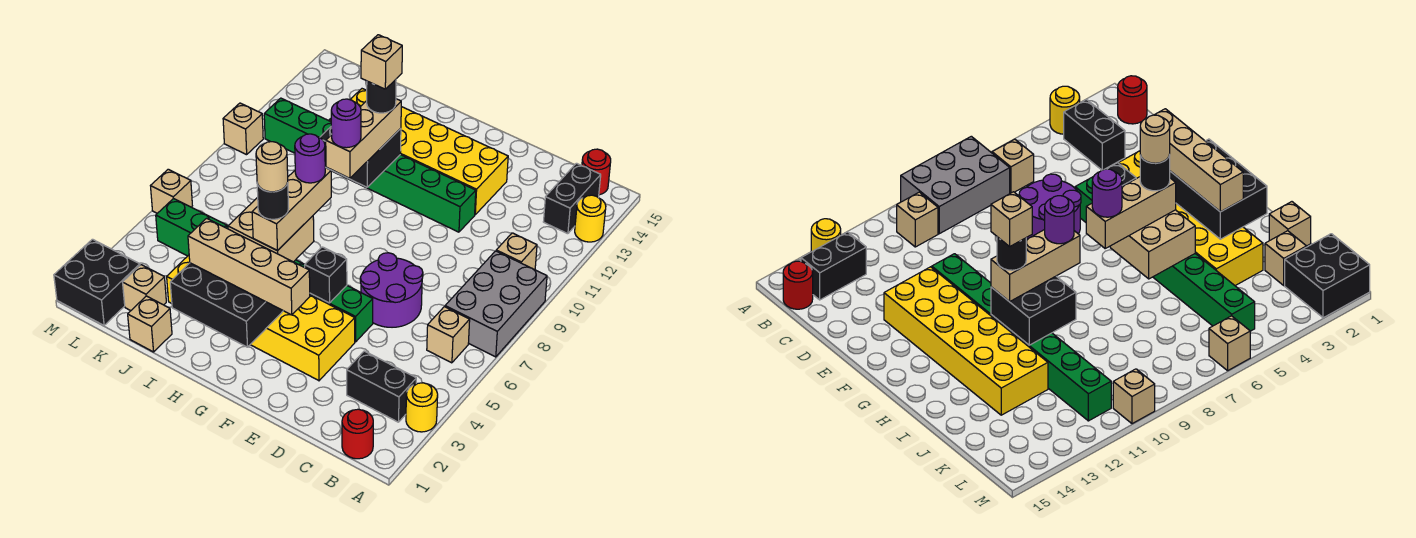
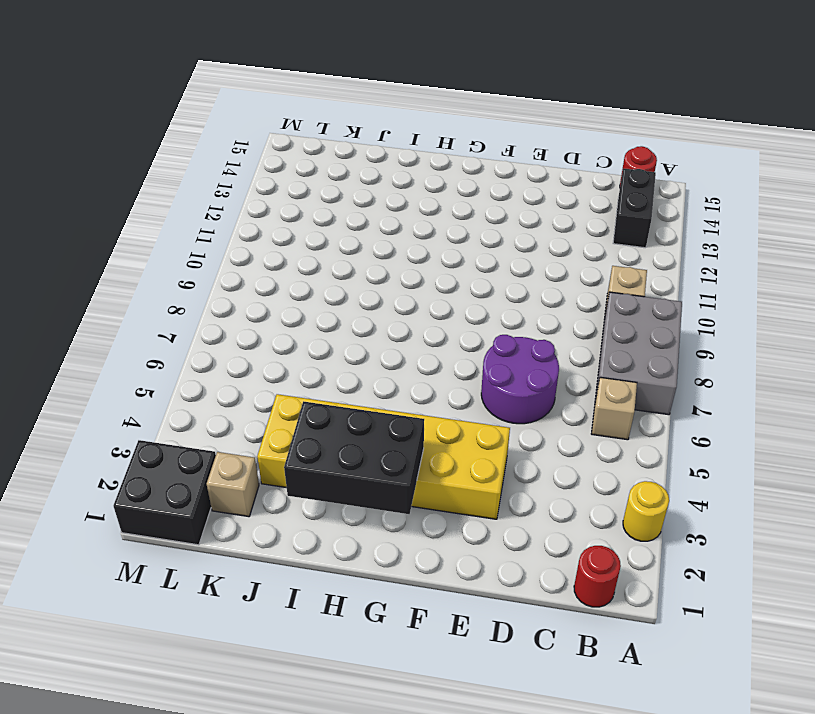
none -> yellow 1x1 round brick [575,195,606,242]
none -> black 1x2 brick [347,351,416,422]
none -> green 1x8 brick [156,198,373,342]
none -> green 1x8 brick [264,98,476,232]

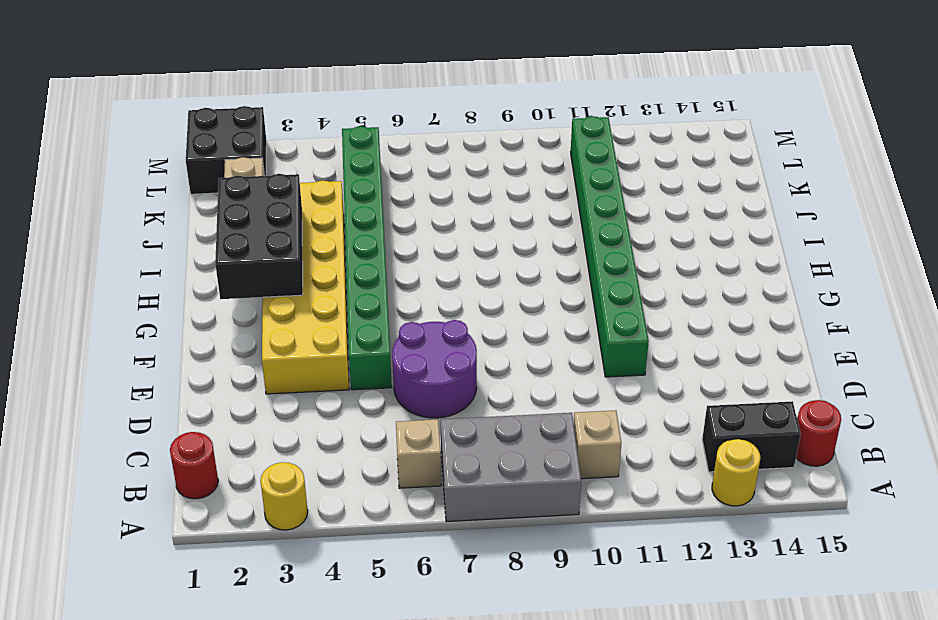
none -> black 1x2 brick [347,351,416,422]
none -> yellow 2x6 brick [329,89,508,215]
none -> tan 1x1 brick [128,296,172,352]
none -> tan 1x1 brick [151,169,192,213]

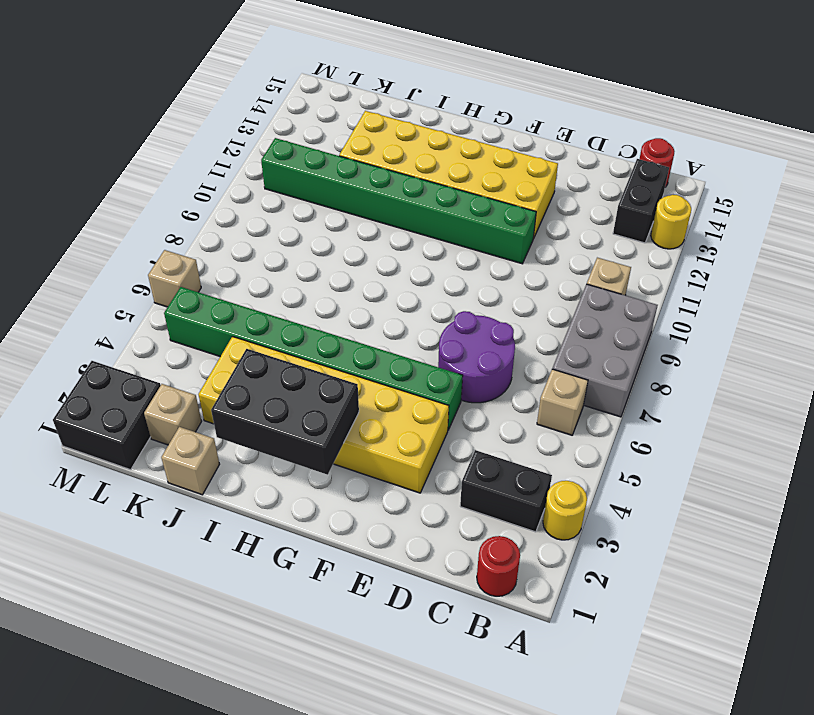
none -> tan 1x1 brick [223,103,263,155]
none -> black 1x1 brick [305,247,347,303]
none -> tan 2x2 brick [228,197,314,262]
none -> black 2x2 brick [320,127,401,187]

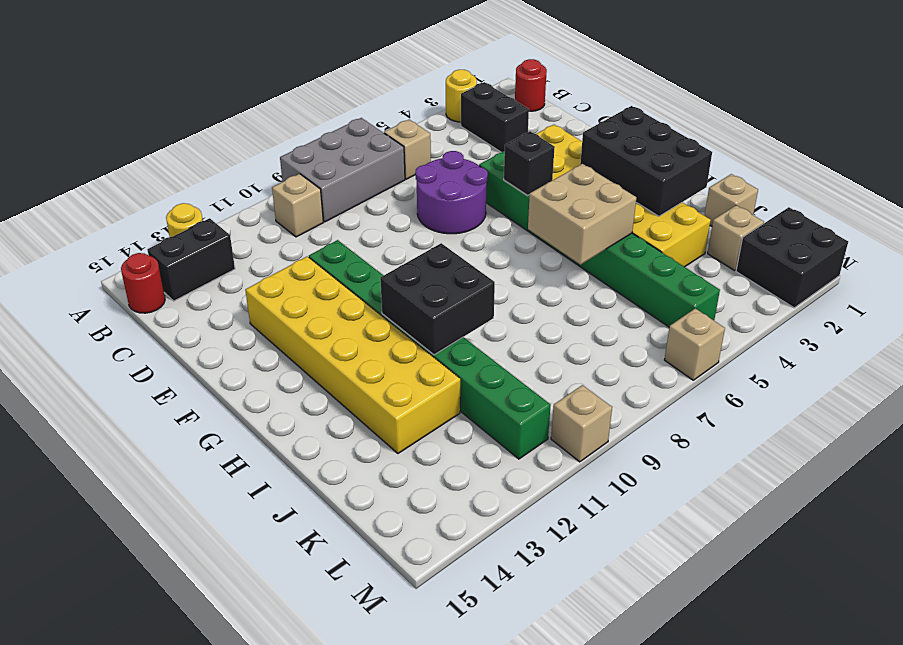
none -> tan 1x4 brick [188,218,310,315]
none -> tan 1x3 brick [252,168,331,251]
none -> tan 1x3 brick [326,99,401,178]
none -> black 1x1 round brick [257,183,288,219]

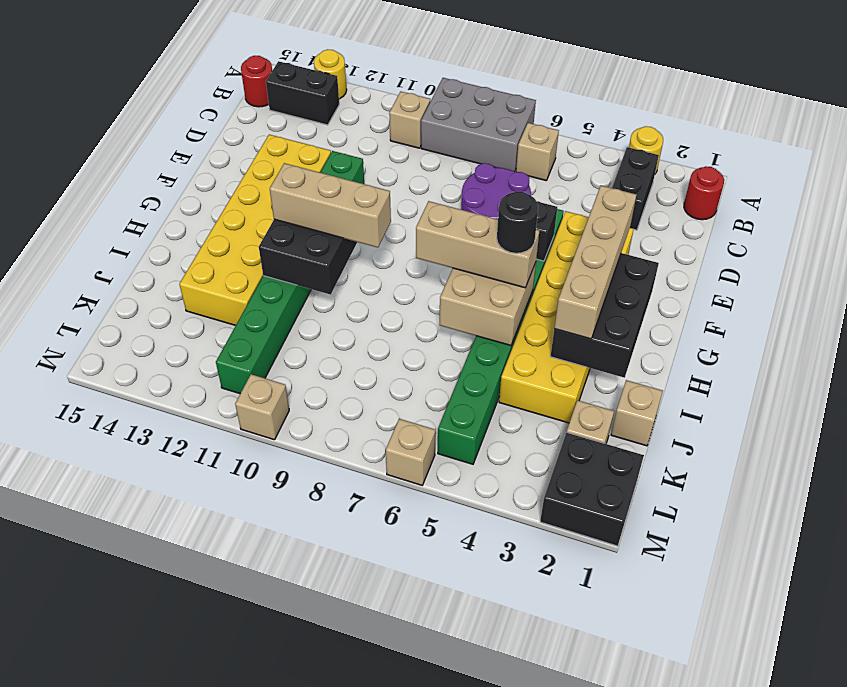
none -> purple 1x1 round brick [295,134,325,183]
none -> purple 1x1 round brick [331,99,361,148]
none -> black 1x1 round brick [366,80,396,113]
none -> tan 1x1 round brick [256,142,288,192]

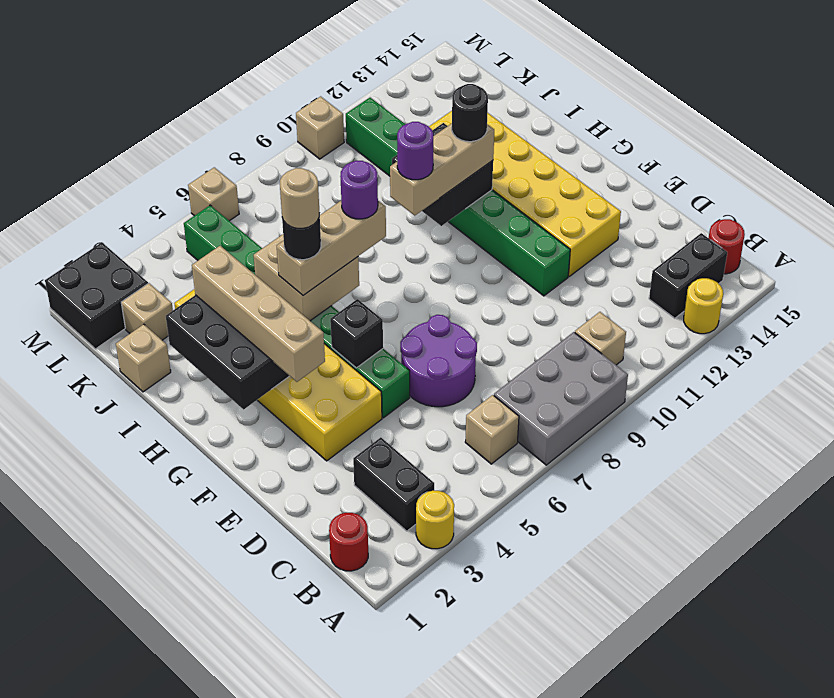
none -> tan 1x1 brick [361,35,402,89]

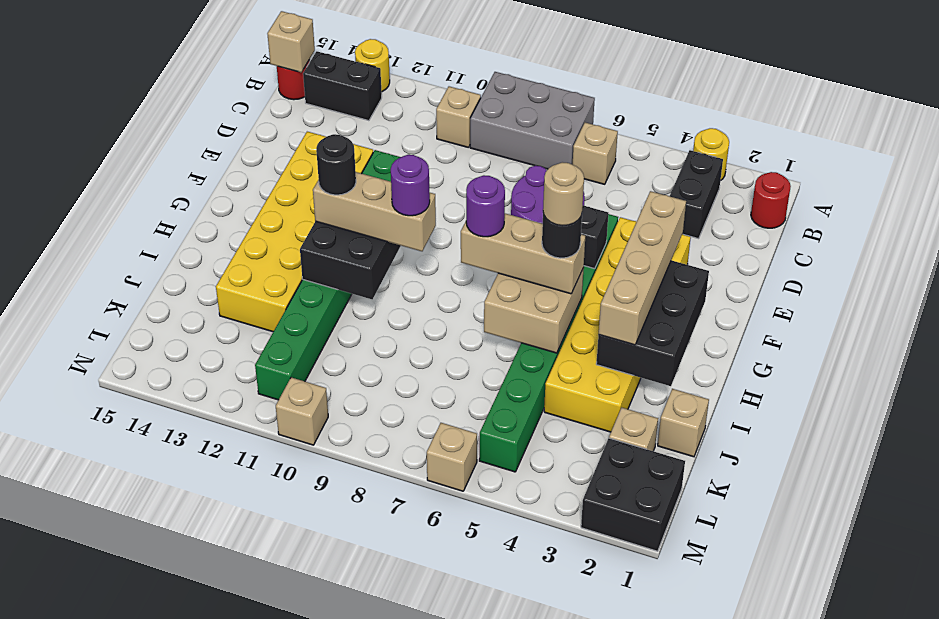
tan 1x1 brick [267,11,315,72] -> tan 1x1 brick moved to [361,35,402,89]

